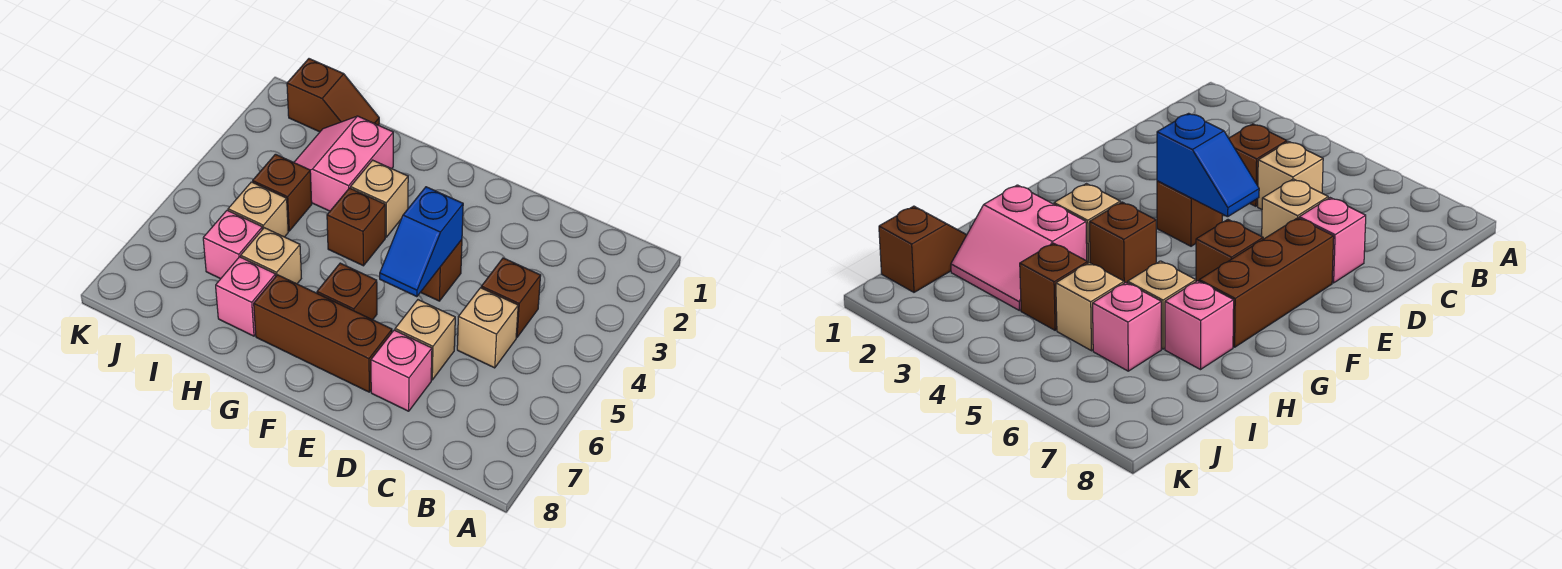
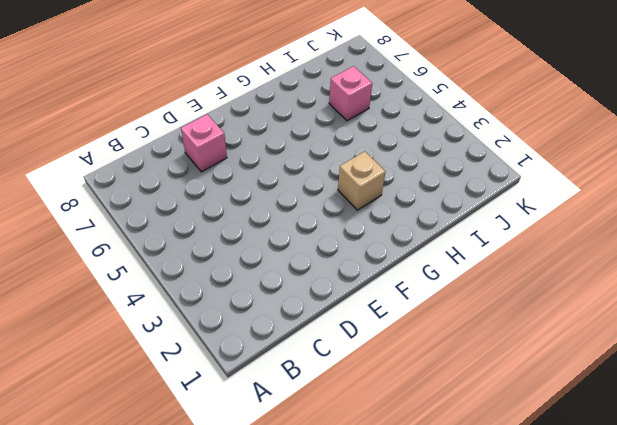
none -> brown 1x1 brick [481,258,541,337]
none -> tan 1x1 brick [457,288,518,368]
none -> tan 1x1 brick [395,300,455,380]

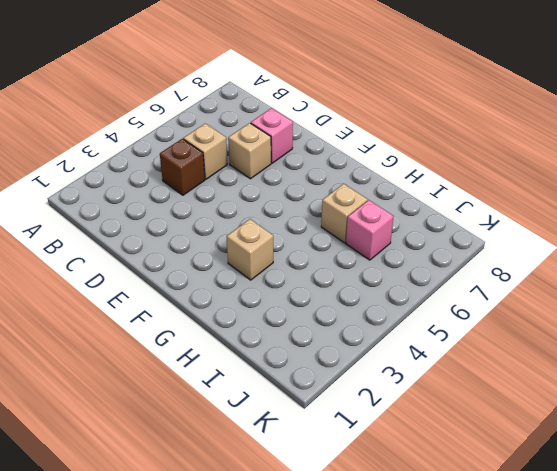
none -> brown 1x1 brick [421,240,462,301]
none -> brown 1x3 brick [254,275,392,392]
none -> brown 1x1 brick [317,263,377,320]

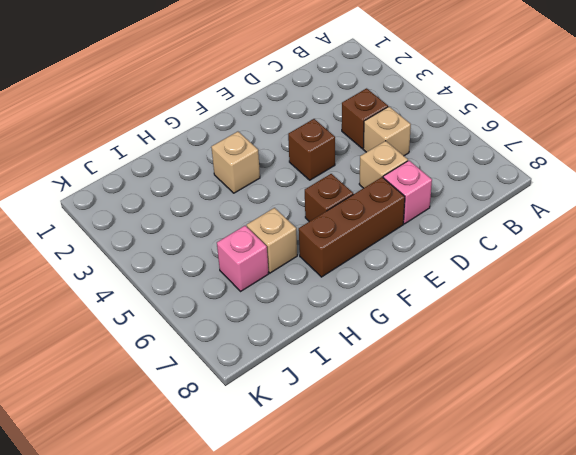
none -> brown 1x1 brick [327,188,385,266]
none -> pink 2x2 slope [294,116,393,211]
none -> pink 1x1 brick [216,257,276,336]

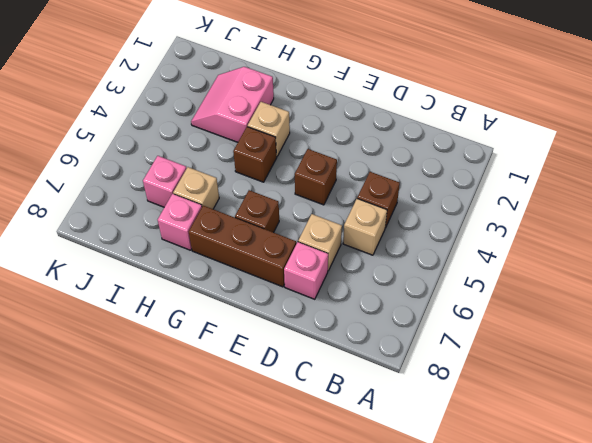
none -> brown 1x2 slope [287,59,379,132]
none -> brown 1x1 brick [253,154,312,231]
none -> tan 1x1 brick [228,182,288,237]

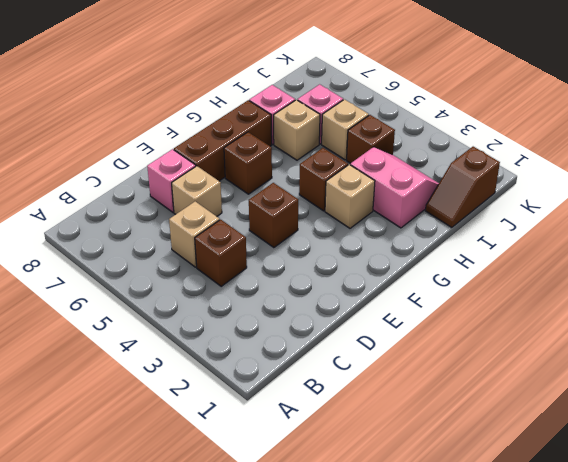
none -> blue 1x2 slope [380,187,463,297]

